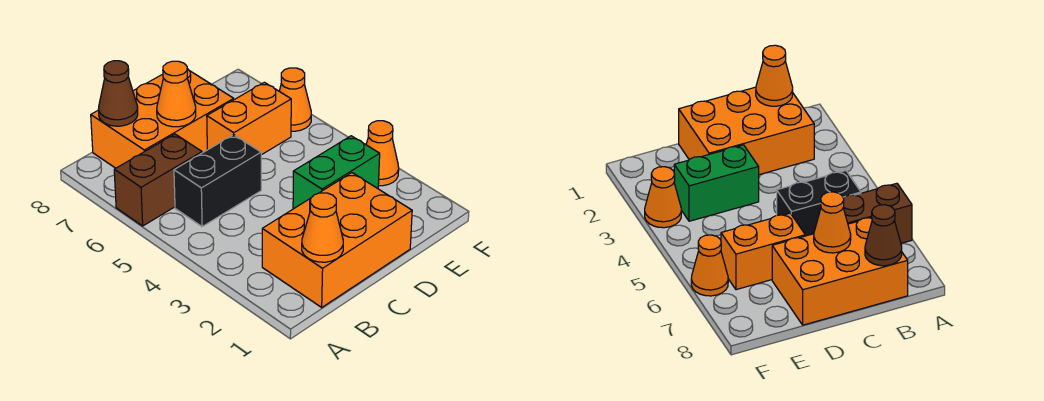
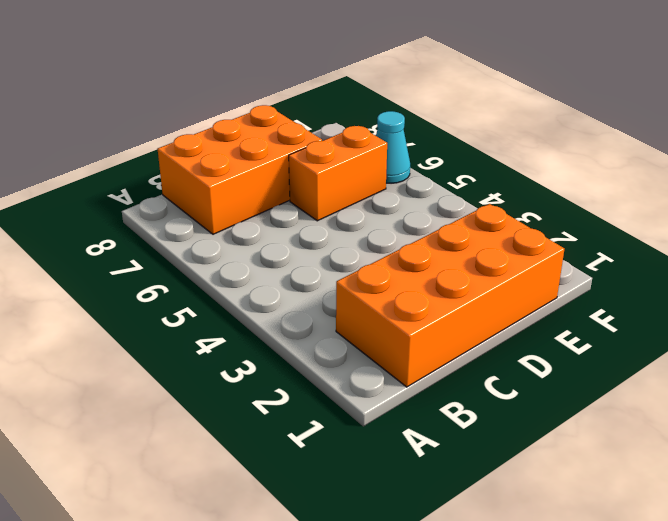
orange 2x4 brick [336,204,564,387] -> orange 2x3 brick [262,173,412,307]
cyan 1x1 cone [376,111,410,183] -> orange 1x1 cone [279,68,311,131]
none -> brown 1x2 brick [114,134,202,226]
none -> black 1x2 brick [174,135,261,226]

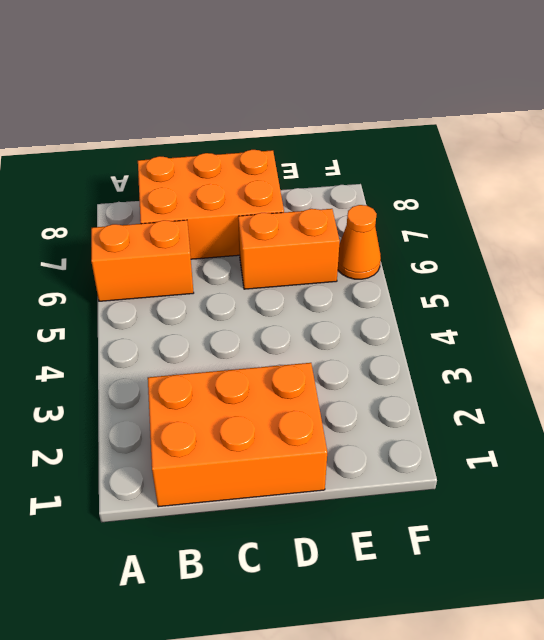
orange 1x2 brick [91,220,194,301] -> brown 1x2 brick [114,134,202,226]
none -> black 1x2 brick [174,135,261,226]
none -> green 1x2 brick [293,136,380,209]

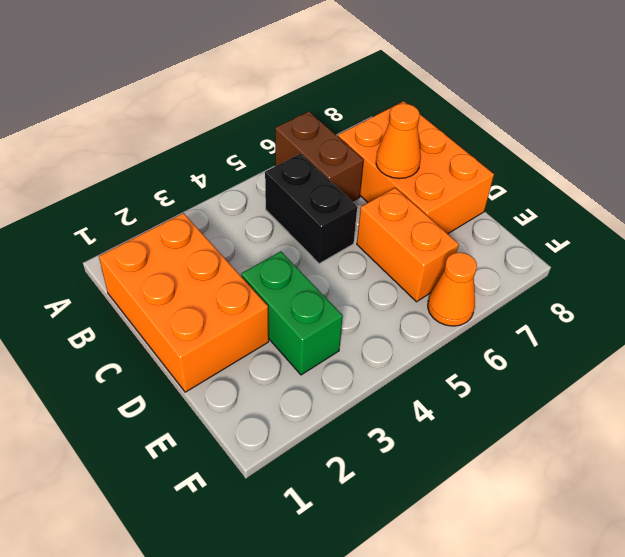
none -> orange 1x1 cone [366,121,399,186]
none -> orange 1x1 cone [302,193,343,262]

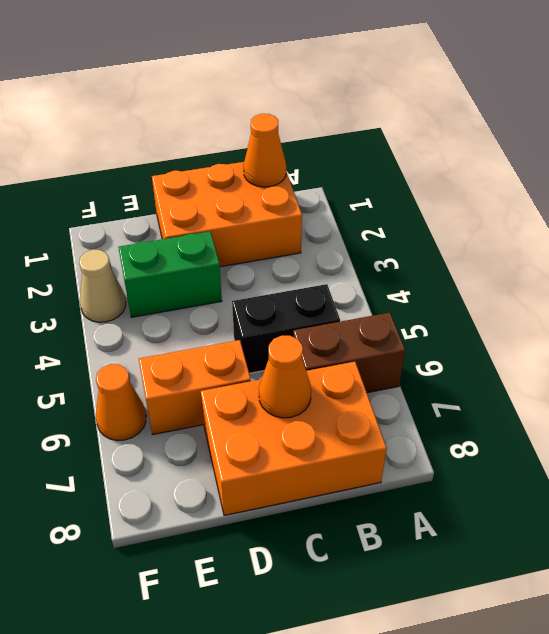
tan 1x1 cone [79,250,126,322] -> orange 1x1 cone [366,121,399,186]
none -> brown 1x1 cone [98,61,138,126]

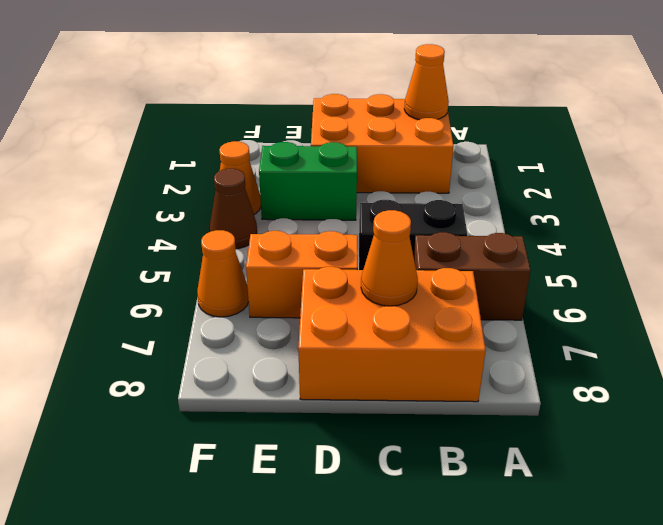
brown 1x1 cone [210,169,257,249] -> brown 1x1 cone moved to [98,61,138,126]

